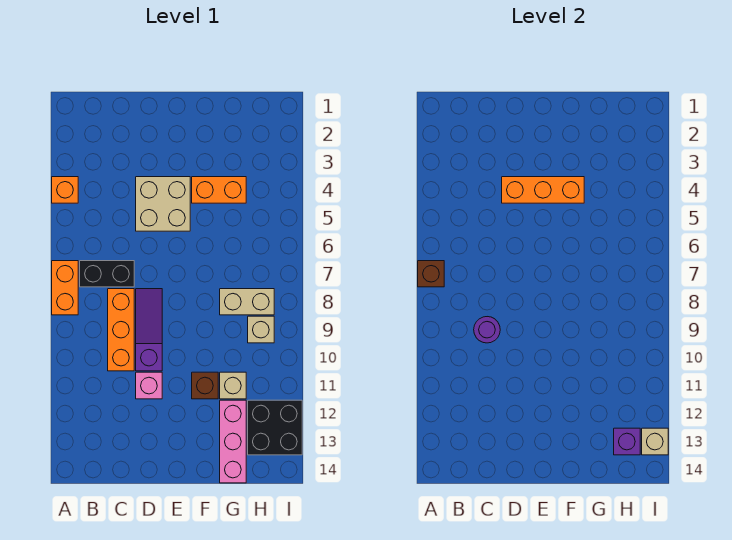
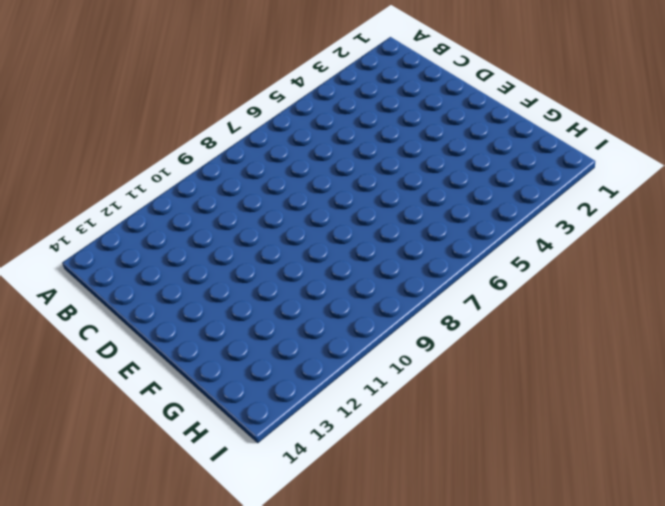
none -> orange 1x1 brick [52,177,78,203]
none -> orange 1x2 brick [52,261,78,315]
none -> black 1x2 brick [80,261,134,287]

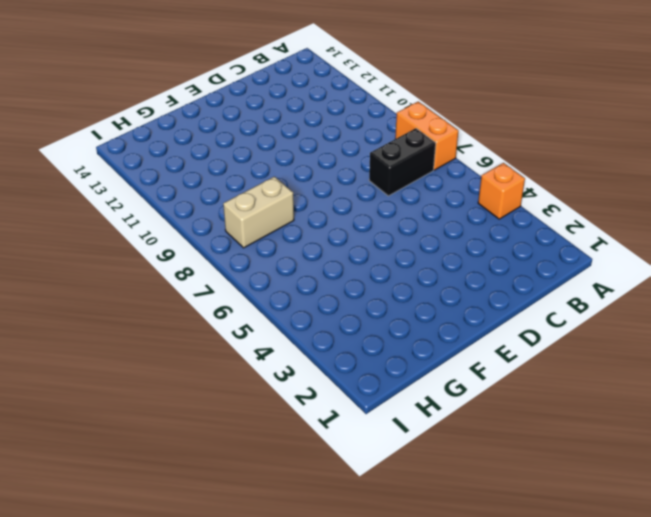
none -> orange 1x3 brick [108,289,134,371]
none -> tan 2x2 brick [136,177,190,231]
none -> purple 1x3 slope [136,289,162,371]

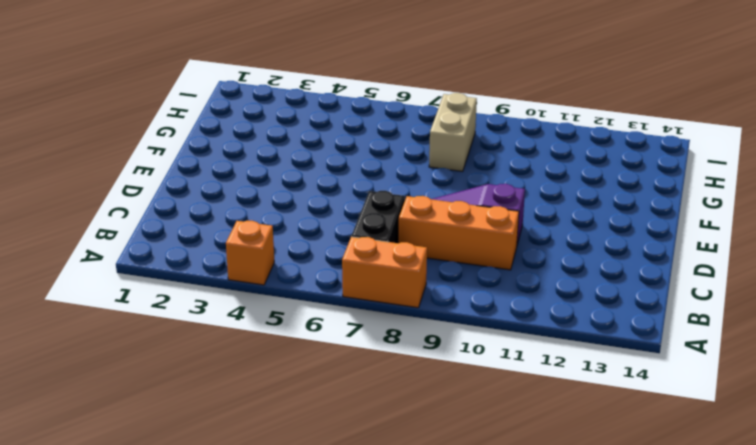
none -> tan 2x2 brick [136,177,190,231]
none -> pink 1x1 brick [136,372,162,399]
none -> orange 1x2 brick [192,177,246,203]

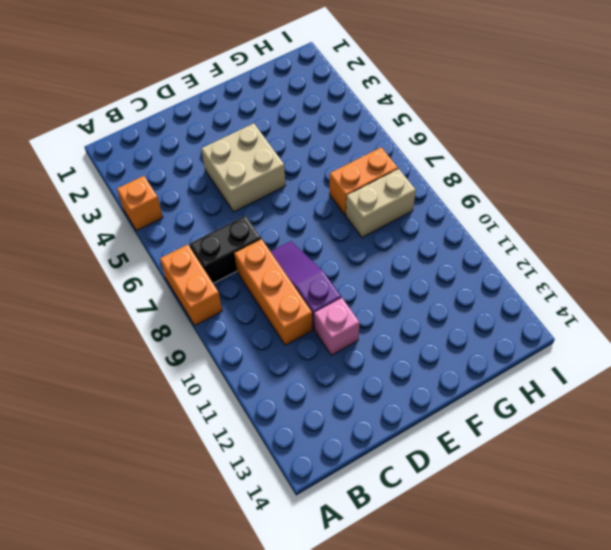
orange 1x2 brick [329,147,398,215] -> orange 1x2 brick moved to [192,177,246,203]
none -> brown 1x1 brick [192,372,218,399]
none -> tan 1x1 brick [220,372,246,399]
none -> pink 1x3 brick [220,400,246,483]

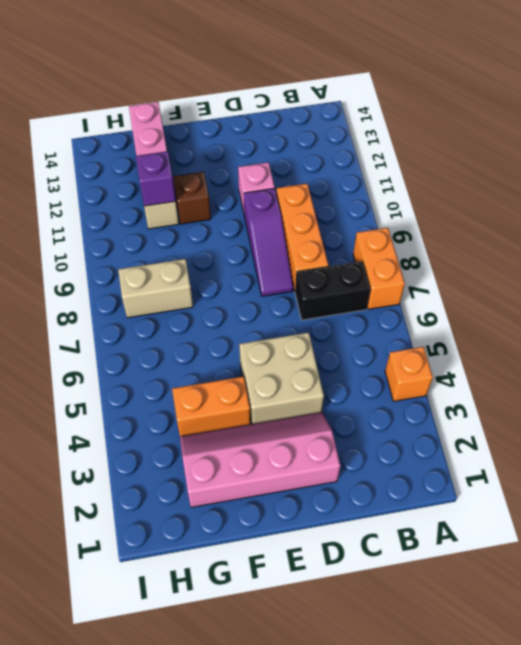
pink 2x4 slope [180,412,340,507] -> none
purple 1x1 brick [136,151,176,206] -> purple 1x1 brick moved to [614,428,640,455]
none -> tan 1x1 brick [248,316,274,343]
none -> black 2x2 brick [248,400,302,455]
none -> brown 1x1 brick [418,261,444,287]

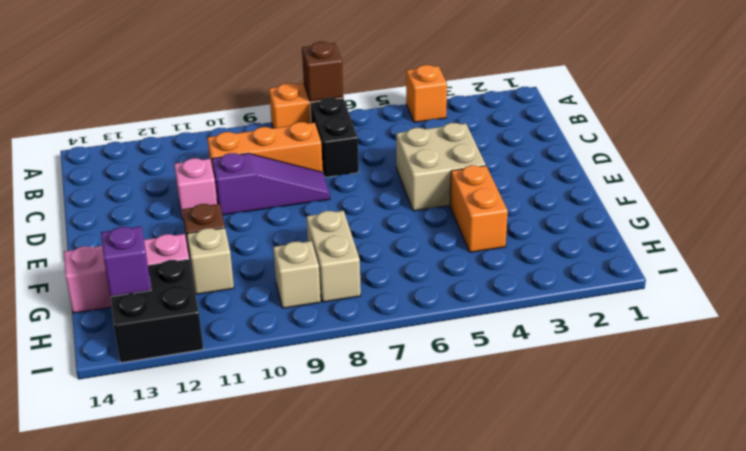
none -> purple 1x1 round brick [474,317,500,343]
none -> orange 1x3 brick [502,177,584,203]
none -> tan 1x1 brick [642,428,668,455]

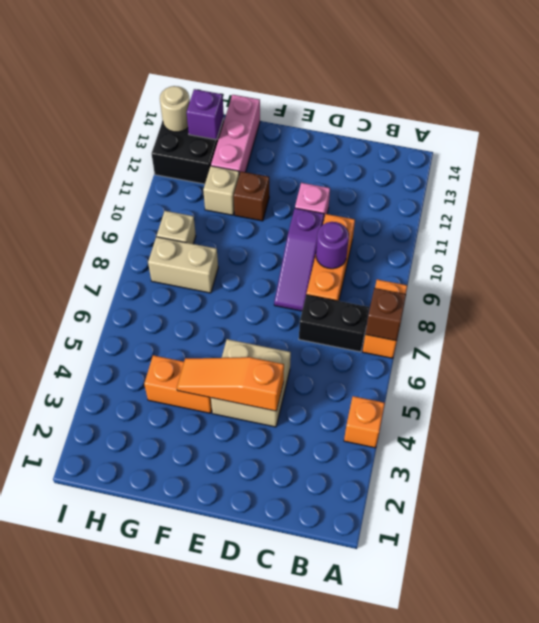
orange 1x3 slope [177,357,284,411] -> orange 1x3 brick [502,177,584,203]
tan 1x1 round brick [160,86,190,132] -> tan 1x1 brick [642,428,668,455]

